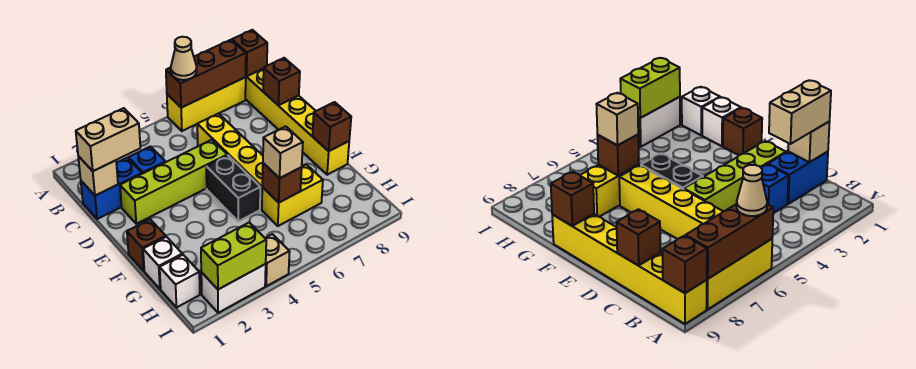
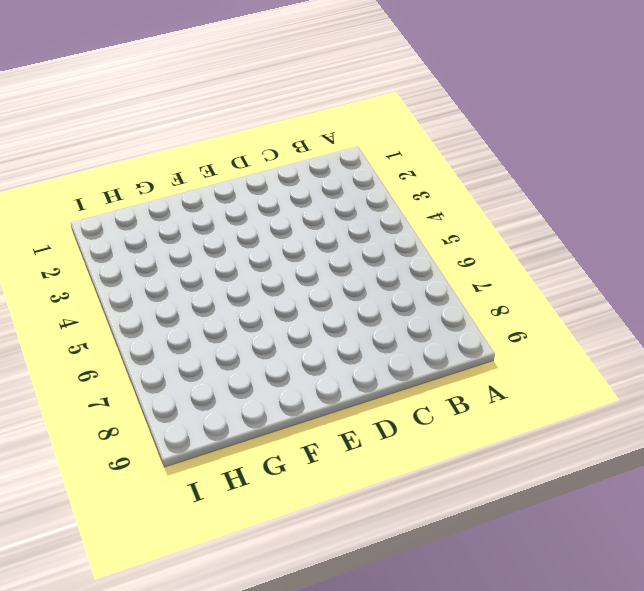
none -> yellow 1x3 brick [167,77,246,131]
none -> yellow 1x6 brick [245,68,349,175]
none -> blue 1x2 brick [81,158,142,219]

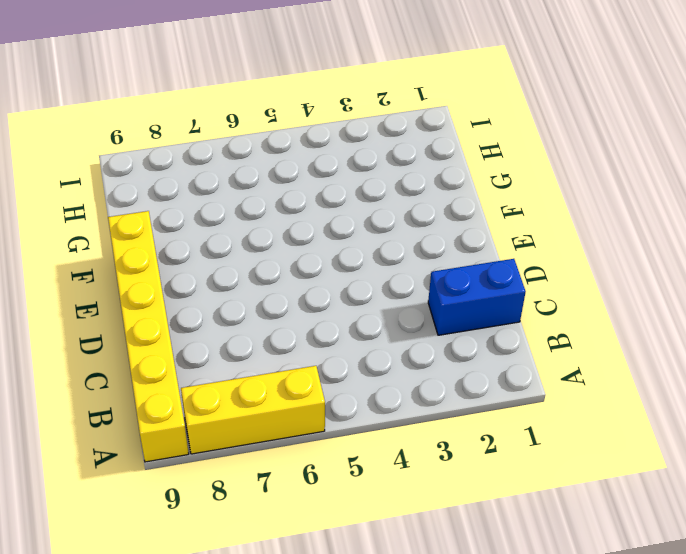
none -> blue 1x1 brick [128,147,165,174]
none -> yellow 1x4 brick [197,113,263,209]
none -> lime 1x4 brick [120,140,227,224]

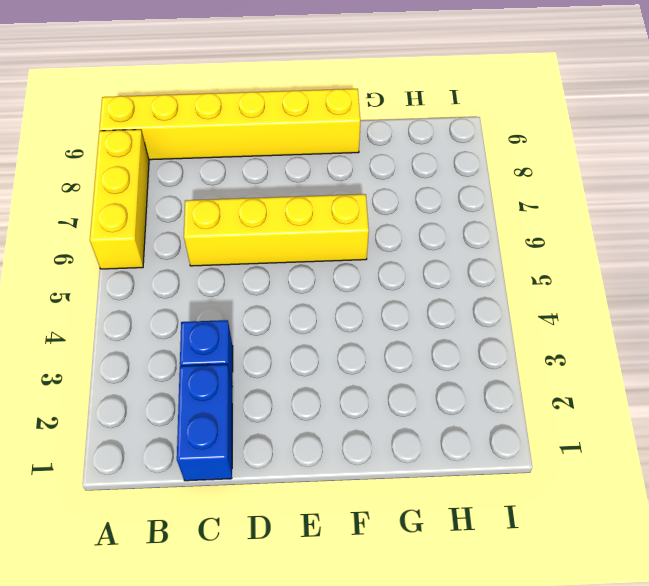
none -> lime 1x4 brick [120,140,227,224]
none -> black 1x2 brick [206,155,260,221]
none -> brown 1x1 brick [127,219,166,271]

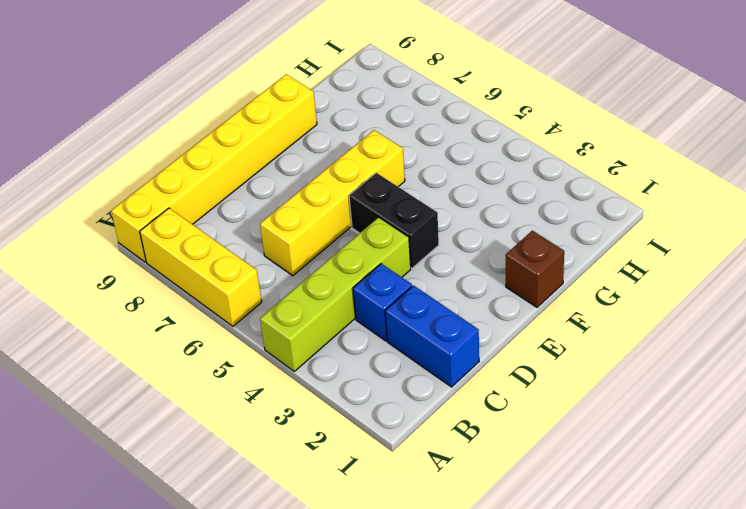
lime 1x4 brick [260,217,411,371] -> lime 1x4 brick turned to [120,140,227,224]
black 1x2 brick [349,173,439,268] -> black 1x2 brick turned to [206,155,260,221]
none -> white 1x1 brick [143,237,182,289]
none -> yellow 1x2 brick [262,164,323,226]
none -> white 1x1 brick [160,255,200,307]

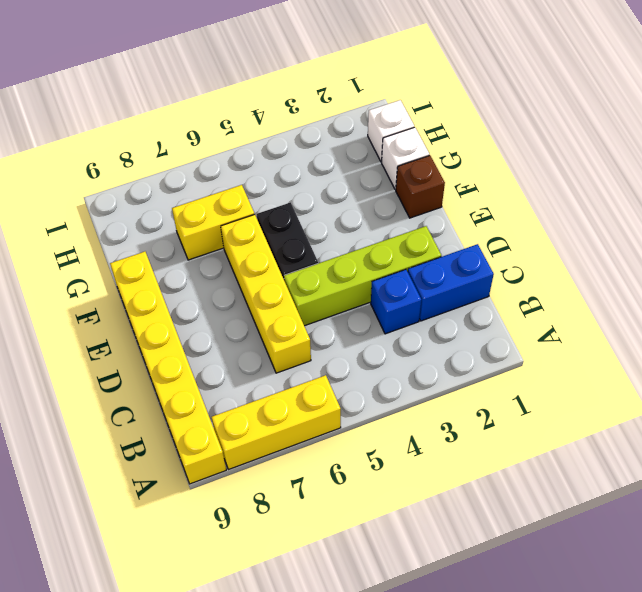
none -> white 1x2 brick [201,264,266,313]
none -> tan 1x1 brick [265,234,290,286]
none -> brown 1x3 brick [166,40,246,108]

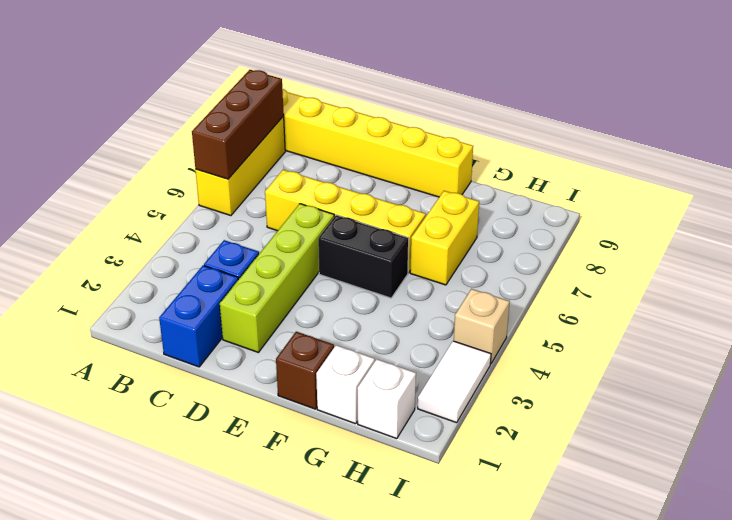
white 1x2 tile [418,341,491,423] -> white 1x2 brick [201,264,266,313]
none -> brown 1x1 brick [232,30,267,76]
none -> tan 1x1 brick [78,156,118,196]
none -> brown 1x1 brick [263,58,300,105]

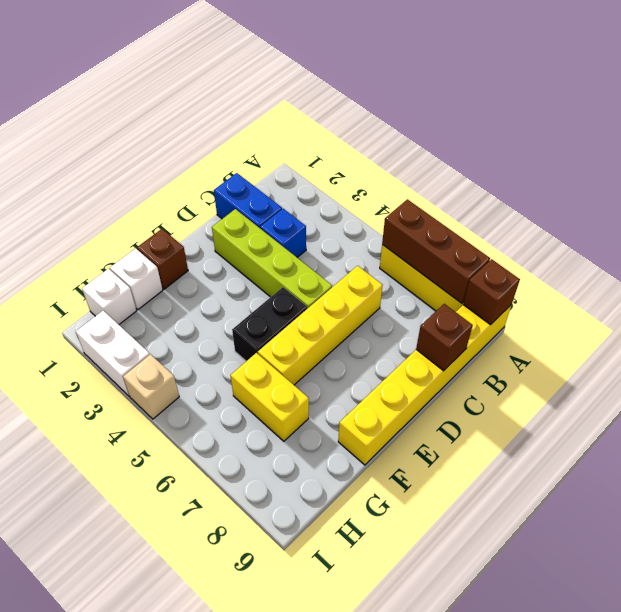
none -> tan 1x1 brick [78,156,118,196]
none -> brown 1x1 brick [312,102,351,151]
none -> brown 1x1 brick [262,163,302,203]

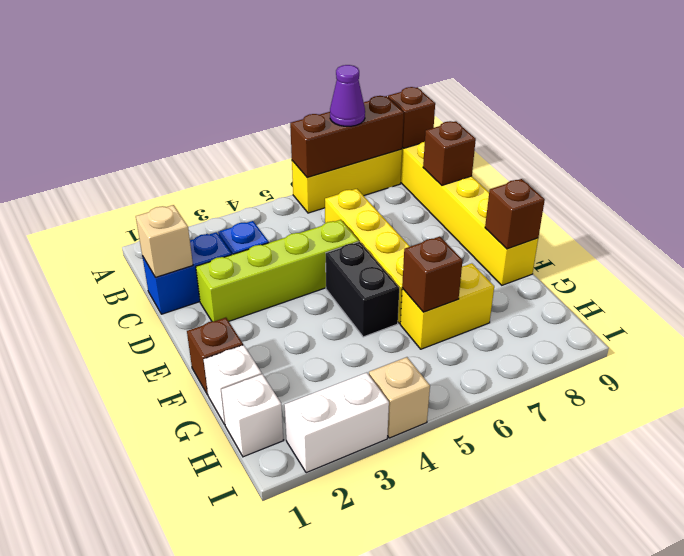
purple 1x1 cone [330,65,365,126] -> none
none -> lime 1x2 brick [201,223,266,289]
none -> tan 1x1 cone [171,37,197,80]
none -> tan 1x2 brick [76,108,140,171]

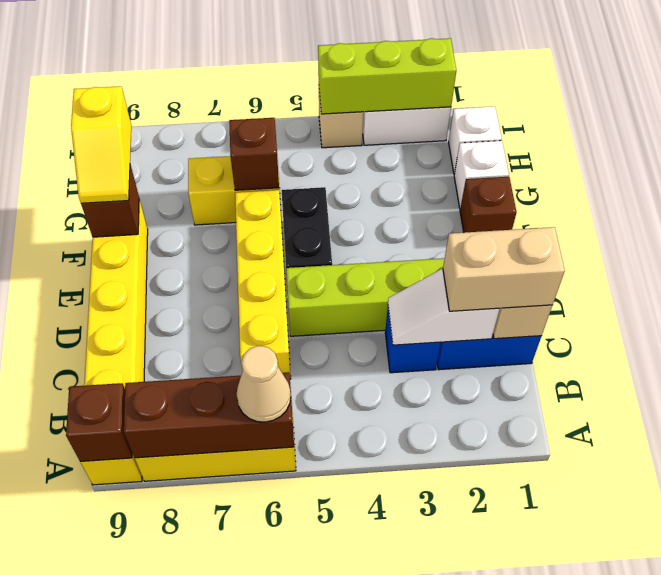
white 1x2 slope [388,269,500,345] -> none
yellow 1x2 slope [71,86,131,203] -> none
lime 1x3 brick [318,38,457,114] -> lime 1x2 brick [201,223,266,289]
none -> brown 1x1 brick [263,58,300,105]
none -> tan 1x1 brick [263,126,303,178]

